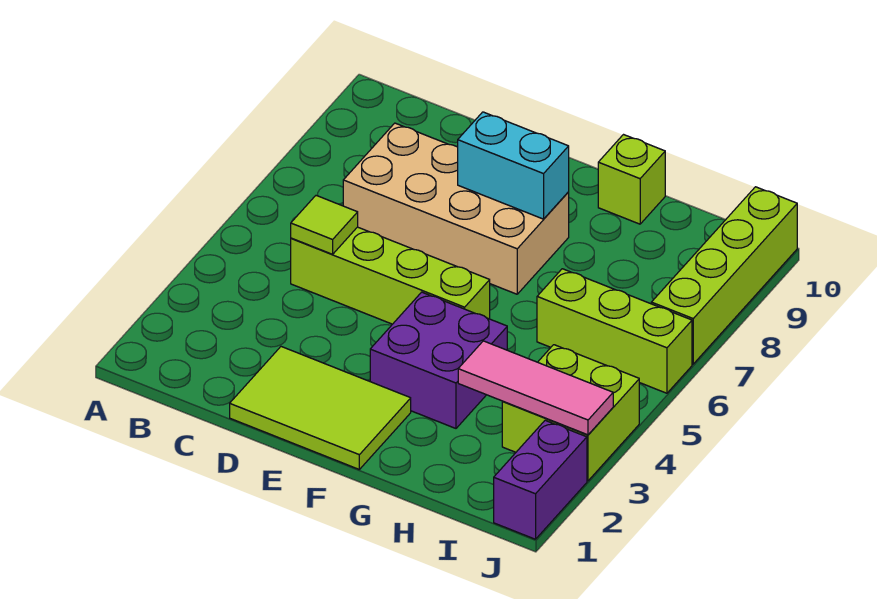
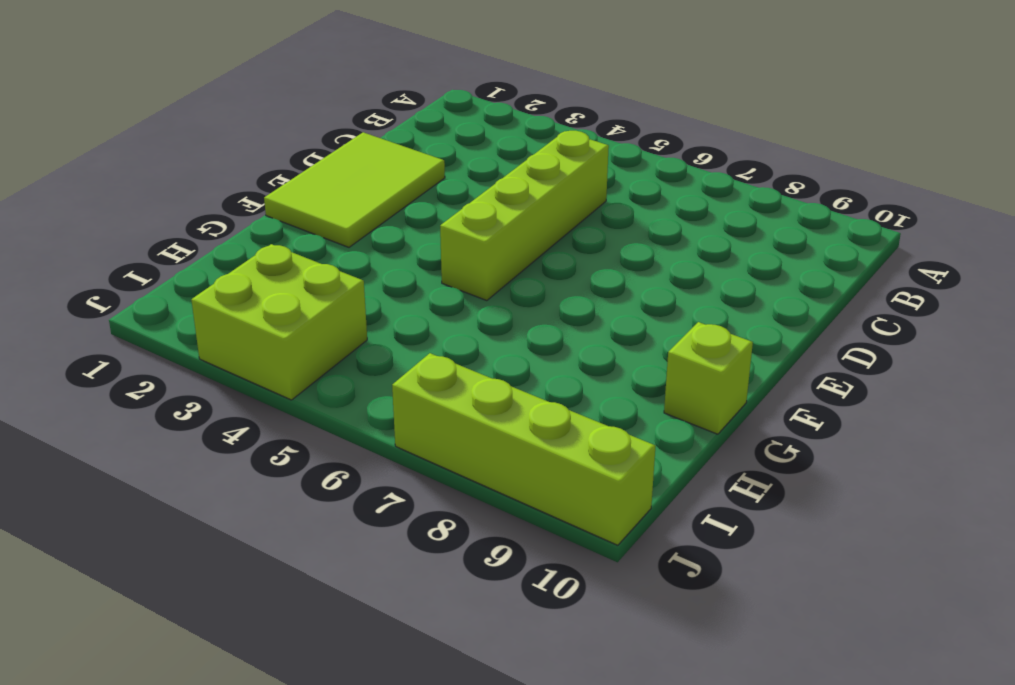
none -> tan 2x4 brick [343,123,569,294]
none -> purple 2x2 brick [370,292,507,428]
none -> lime 1x3 brick [537,269,692,393]

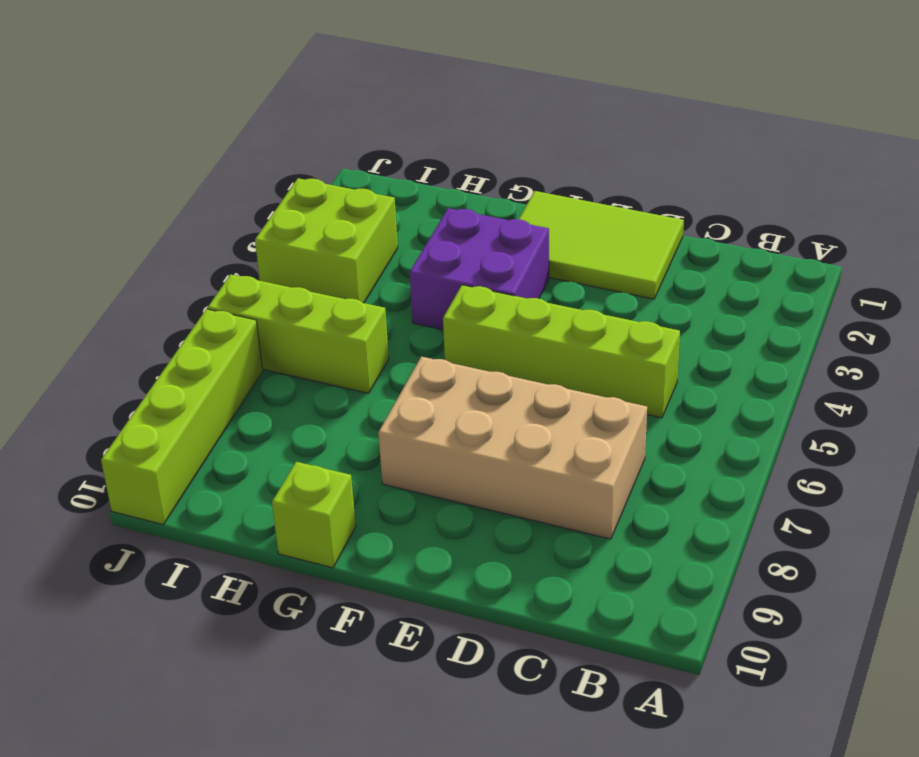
none -> purple 1x2 brick [494,420,587,539]
none -> lime 1x1 tile [291,196,358,254]
none -> cyan 1x2 brick [458,112,569,219]

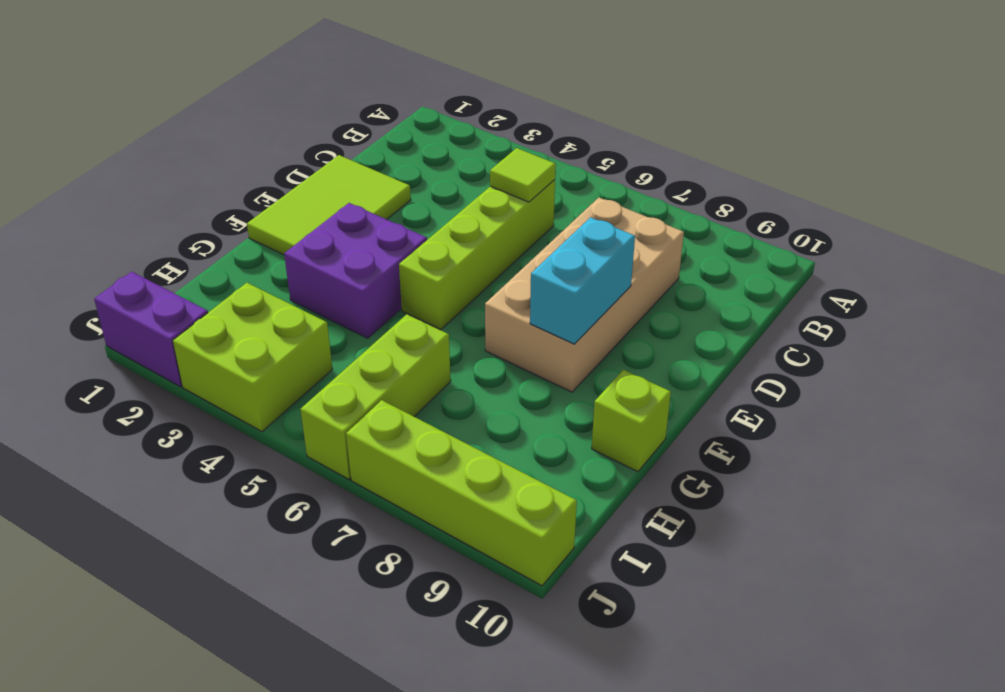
none -> pink 1x3 tile [458,341,613,435]

